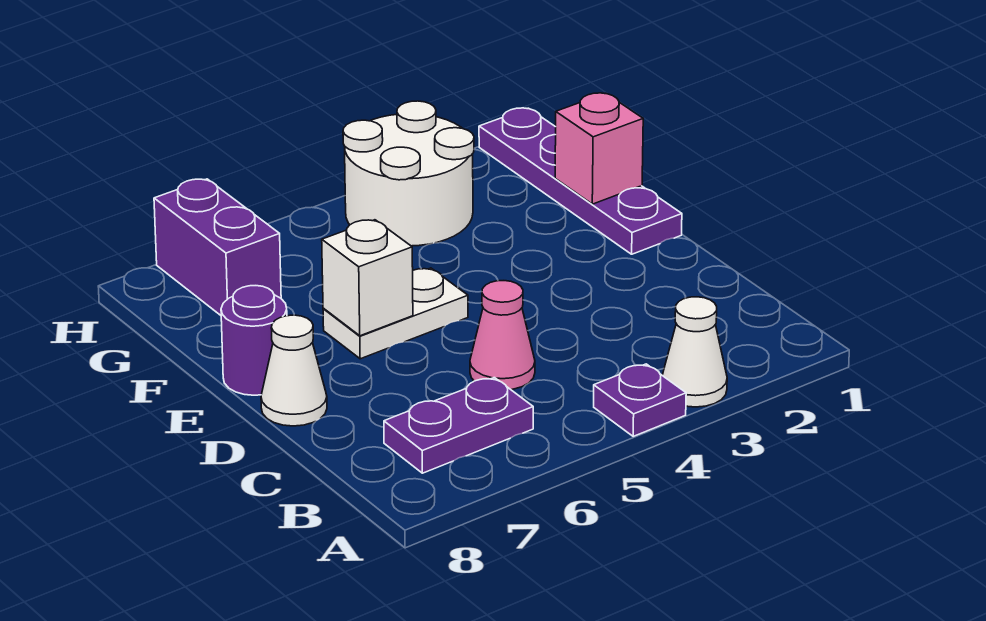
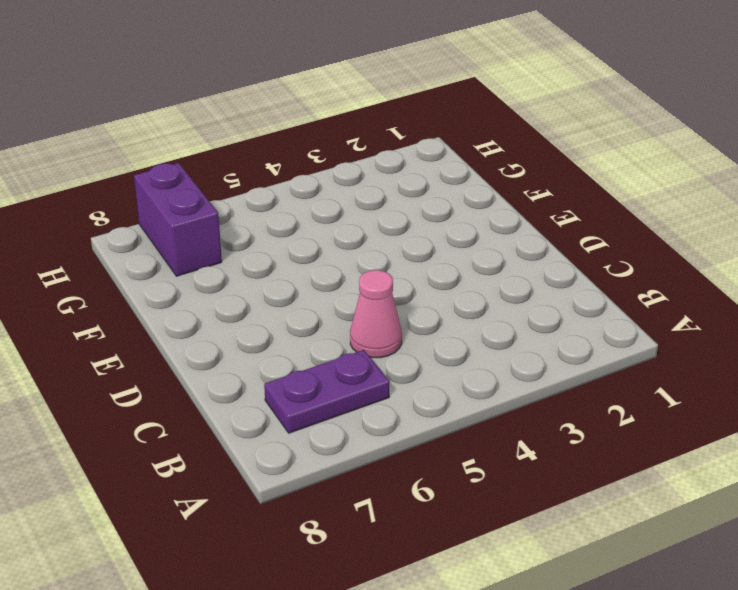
none -> white 1x1 cone [662,297,727,407]
none -> purple 1x1 plate [594,364,686,436]
none -> white 1x1 cone [261,315,327,426]

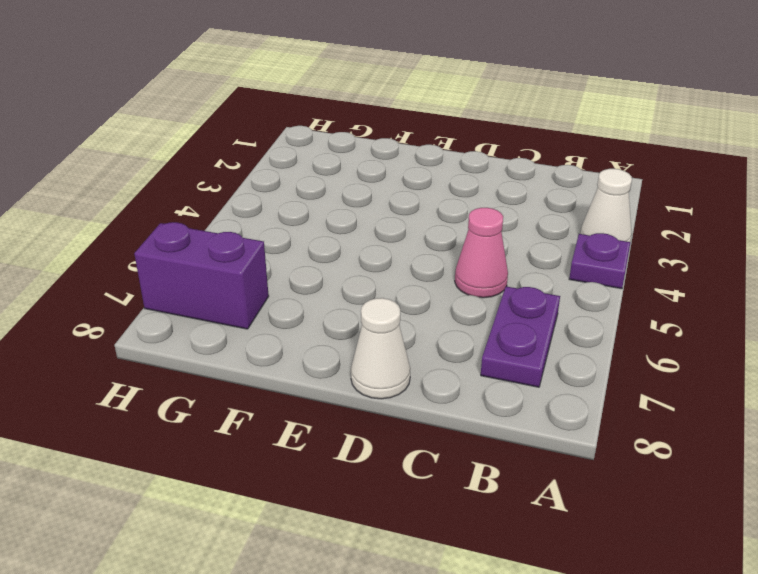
none -> purple 1x4 plate [479,108,682,254]
none -> white 1x2 plate [323,268,468,359]
none -> purple 1x1 round brick [221,286,287,395]

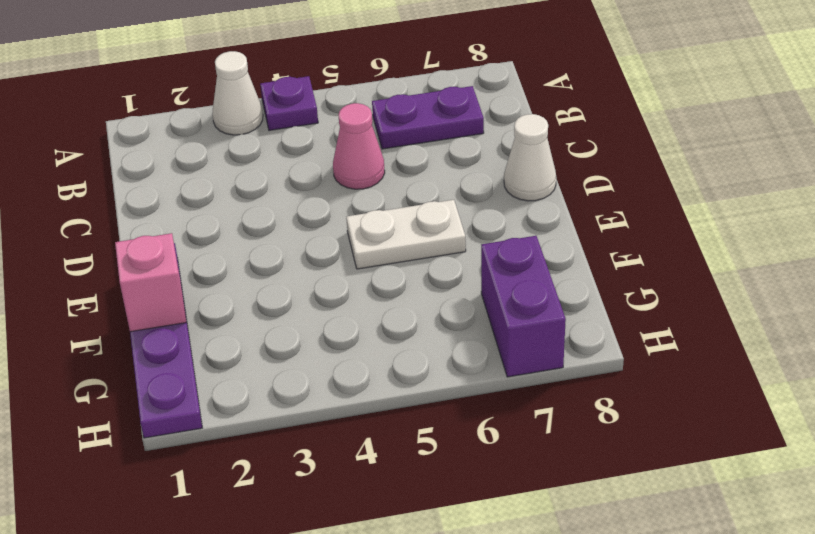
none -> purple 1x1 round brick [221,286,287,395]
none -> white 2x2 round brick [343,101,474,246]
none -> white 1x1 brick [322,220,413,336]

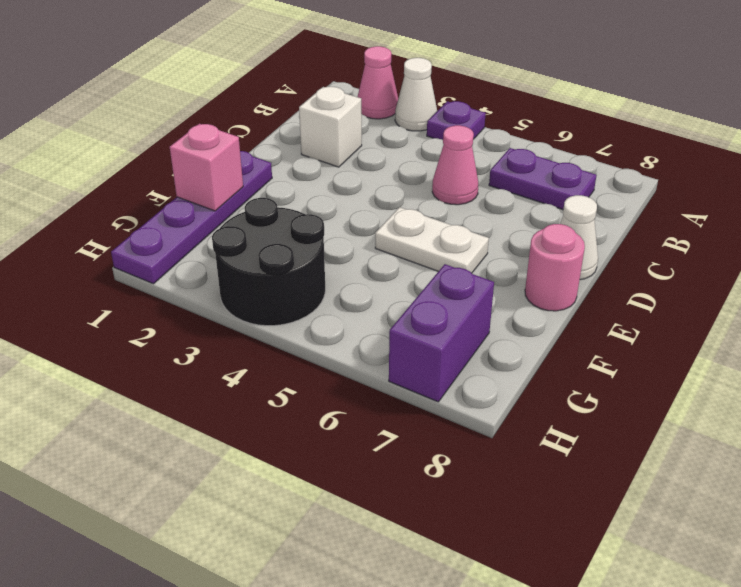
pink 1x1 cone [358,46,398,119] -> none
white 1x1 brick [299,87,362,167] -> white 1x1 brick moved to [322,220,413,336]
pink 1x1 round brick [525,224,585,311] -> purple 1x1 round brick [221,286,287,395]
black 2x2 round brick [212,198,325,326] -> white 2x2 round brick [343,101,474,246]

